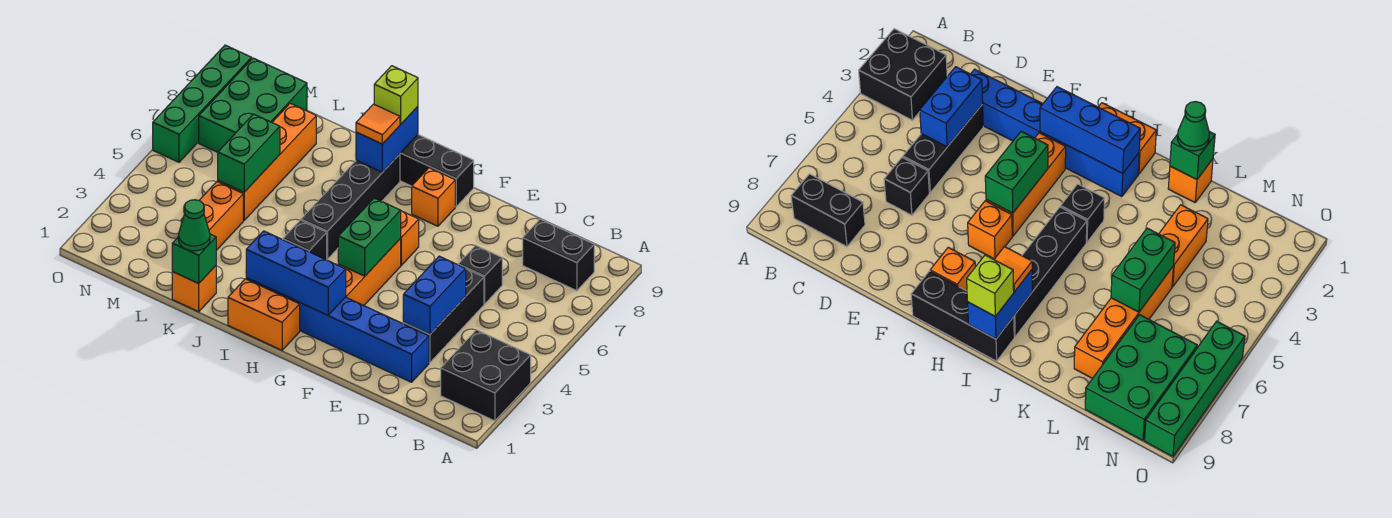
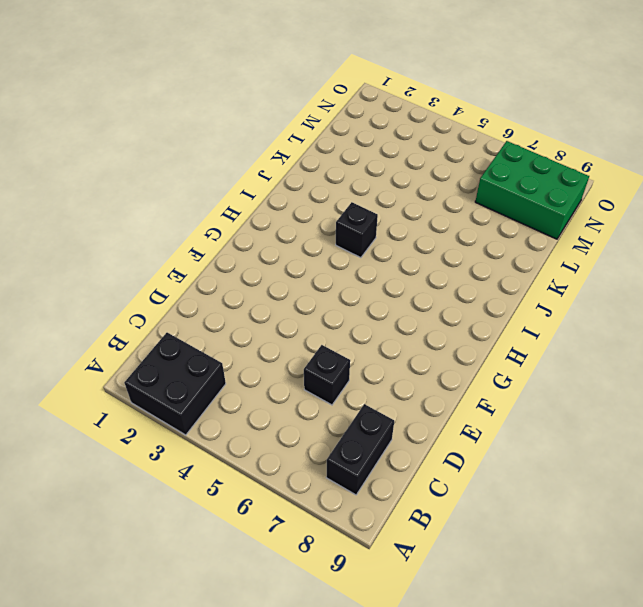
none -> blue 1x6 brick [246,278,429,382]
none -> black 1x3 brick [403,269,484,363]
none -> orange 1x3 brick [338,239,401,305]

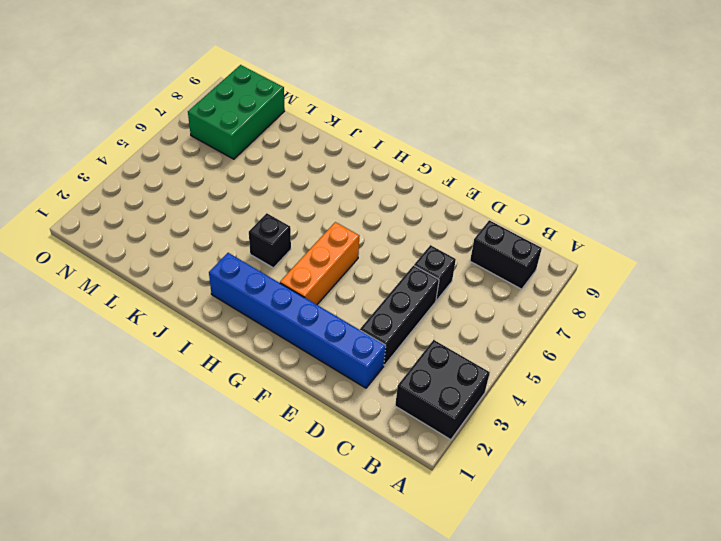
none -> orange 1x1 brick [400,211,419,265]
none -> orange 1x1 brick [412,168,455,226]
none -> black 1x3 brick [400,135,474,207]

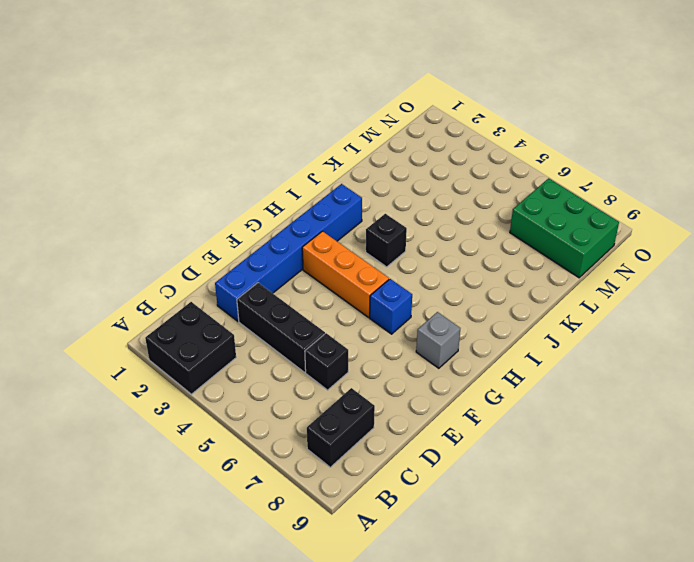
blue 1x1 brick [370,279,412,334] -> orange 1x1 brick [400,211,419,265]
grey 1x1 brick [416,312,460,368] -> orange 1x1 brick [412,168,455,226]
none -> black 1x3 brick [400,135,474,207]
none -> orange 1x2 brick [228,279,300,350]
none -> black 1x4 brick [301,154,400,259]

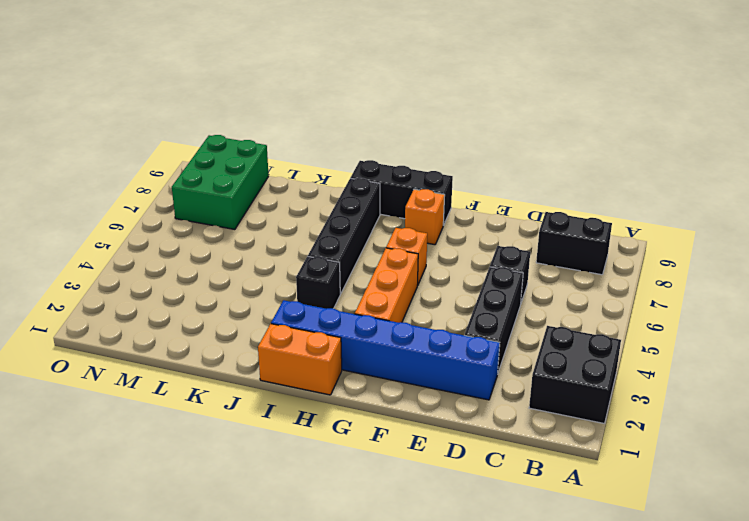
none -> orange 1x1 brick [172,266,216,312]
none -> orange 1x2 brick [181,182,243,250]
none -> orange 1x4 brick [218,103,316,220]

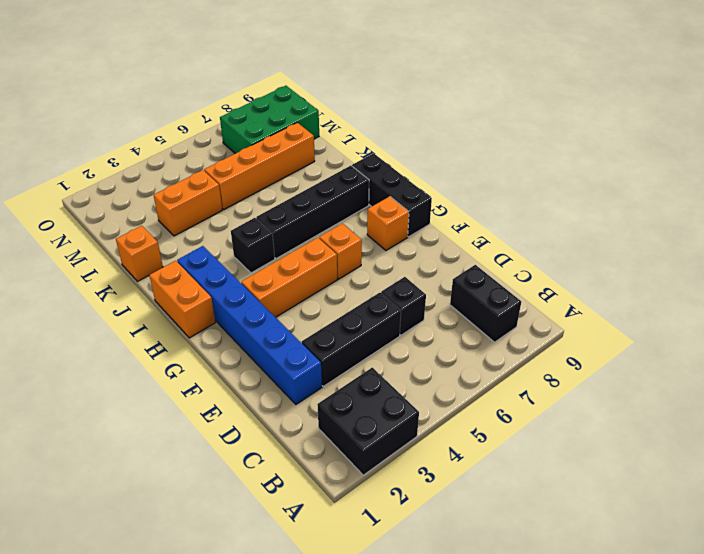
none -> green 1x4 brick [153,45,251,162]
none -> blue 1x2 brick [403,256,466,335]
none -> blue 1x3 brick [246,231,346,315]

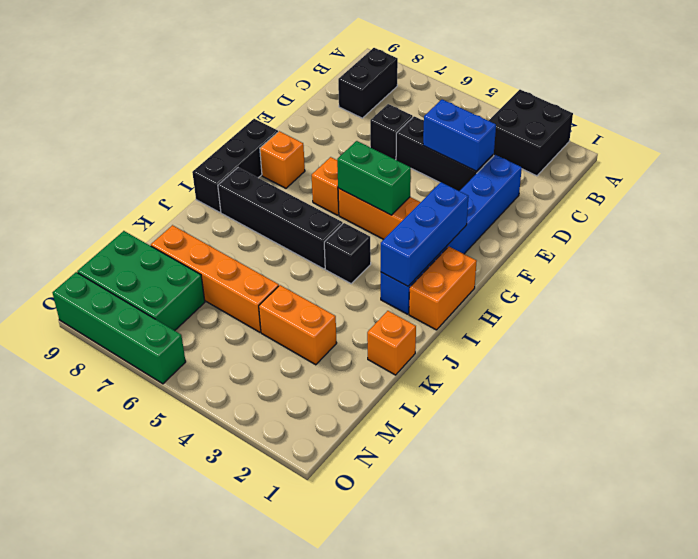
none -> blue 1x2 brick [356,107,418,172]
none -> green 1x1 brick [172,234,216,283]
none -> green 1x2 brick [218,114,280,192]

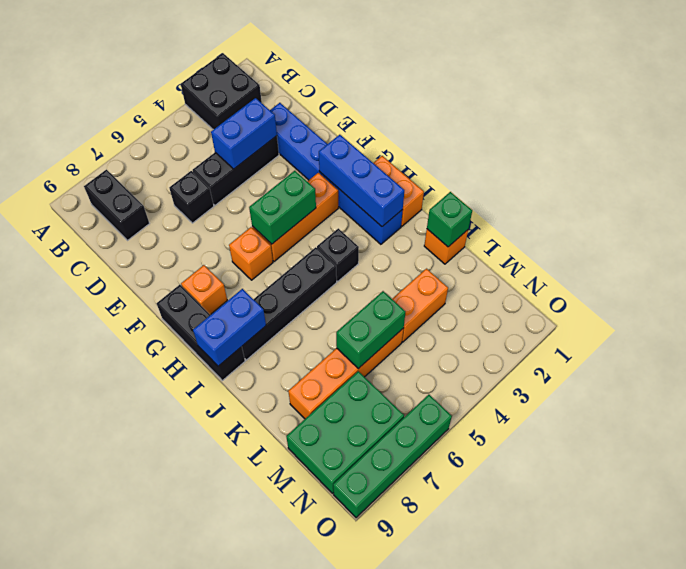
none -> orange 1x1 tile [356,104,400,144]
none -> lime 1x1 brick [374,66,418,124]
none -> green 1x1 cone [178,200,210,251]

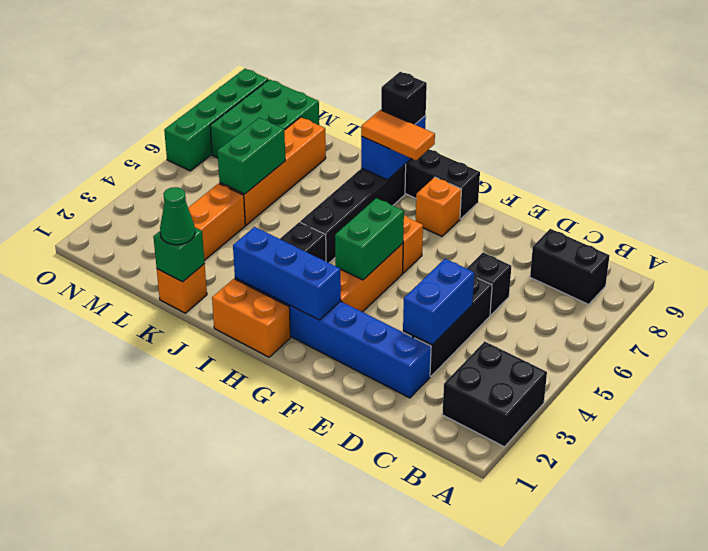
orange 1x2 tile [361,110,435,160] -> orange 1x1 tile [356,104,400,144]
black 1x1 brick [381,72,427,125] -> lime 1x1 brick [374,66,418,124]

